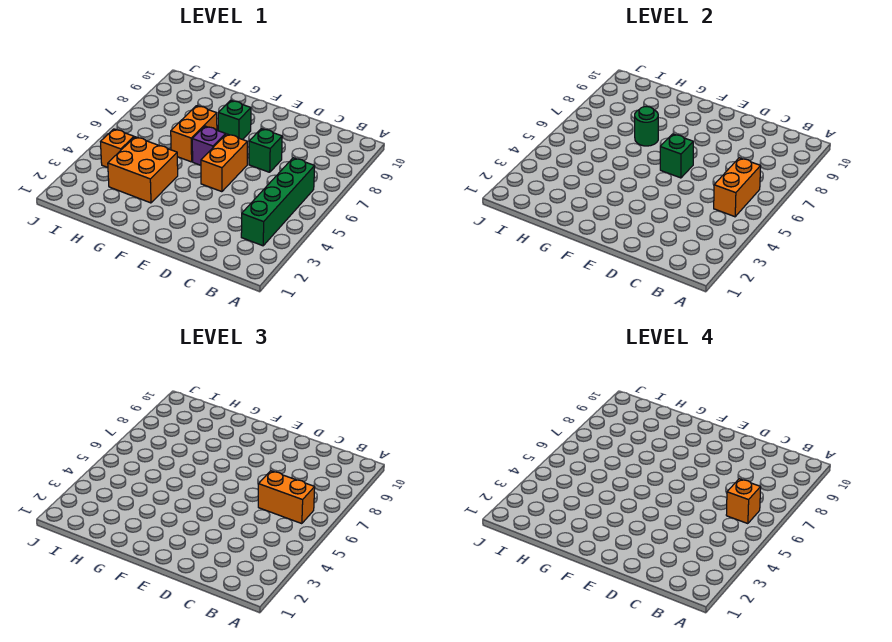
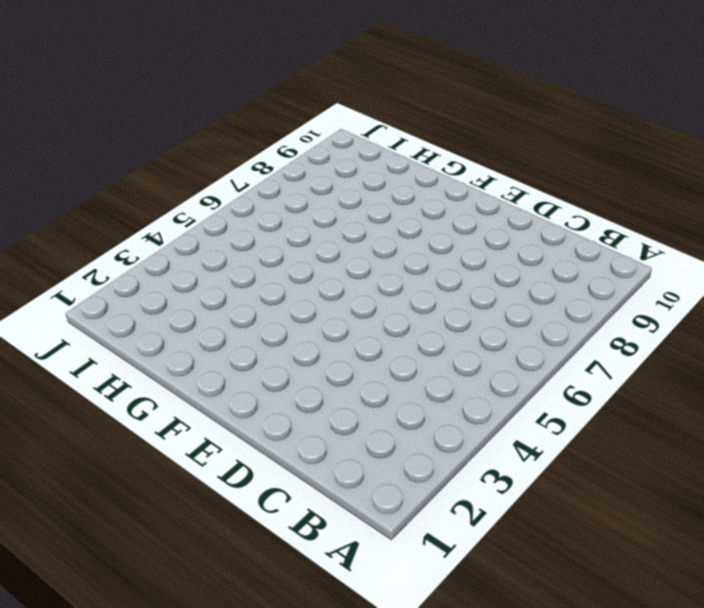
none -> green 1x4 brick [241,158,315,246]
none -> green 1x1 brick [249,129,282,172]
none -> orange 1x2 brick [201,134,247,192]

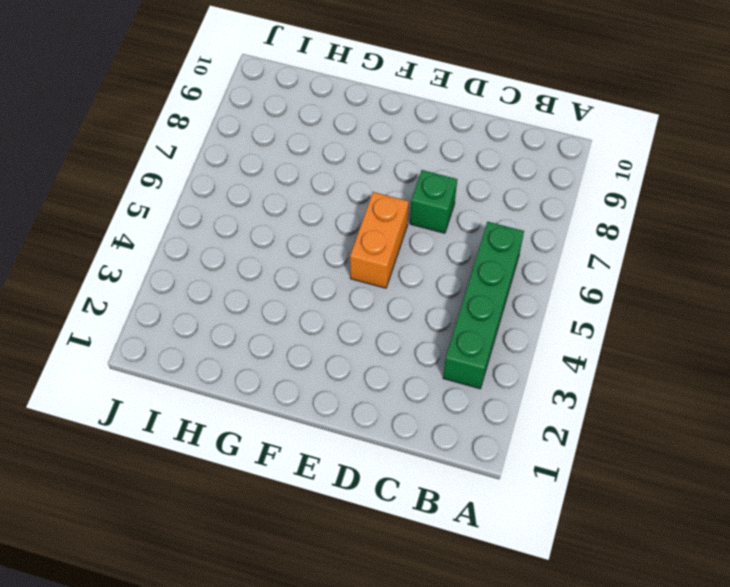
none -> purple 1x1 brick [192,126,226,165]
none -> green 1x1 brick [218,100,251,140]
none -> orange 2x2 brick [108,137,178,203]

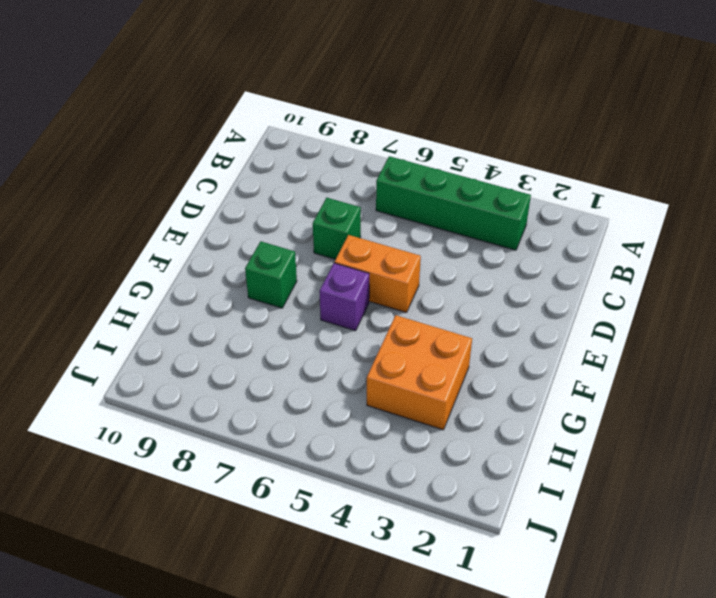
none -> orange 1x2 brick [171,106,217,162]
none -> orange 1x1 brick [101,129,134,167]
none -> orange 1x2 brick [714,158,761,217]

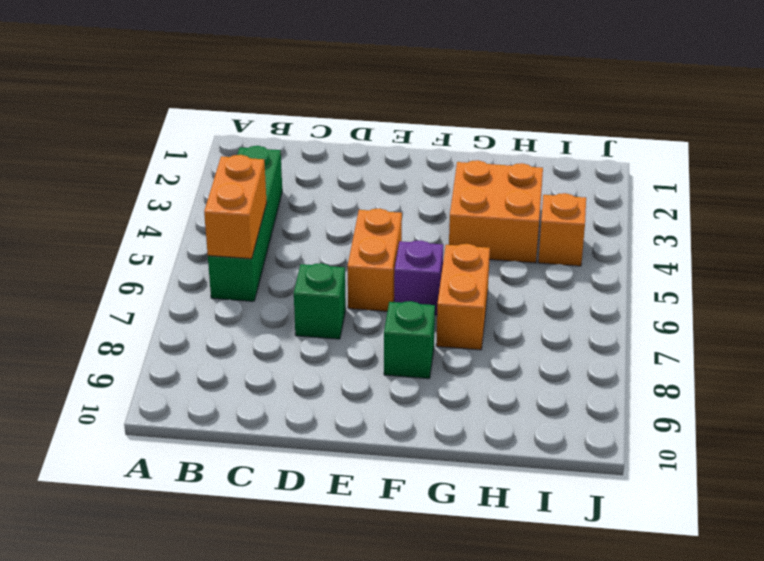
none -> green 1x1 brick [660,134,693,178]
none -> green 1x1 round brick [635,107,658,146]
none -> orange 1x2 brick [258,471,315,524]

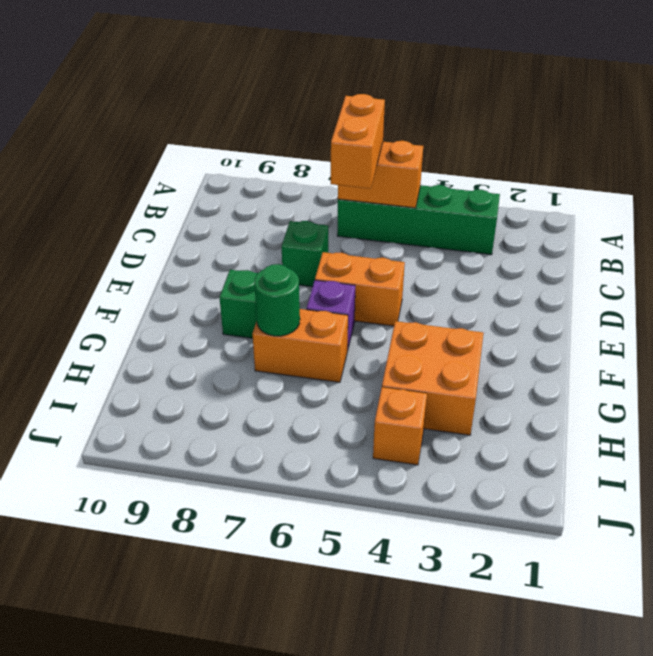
none -> green 1x1 brick [660,134,693,178]
none -> orange 1x1 brick [726,479,761,524]

